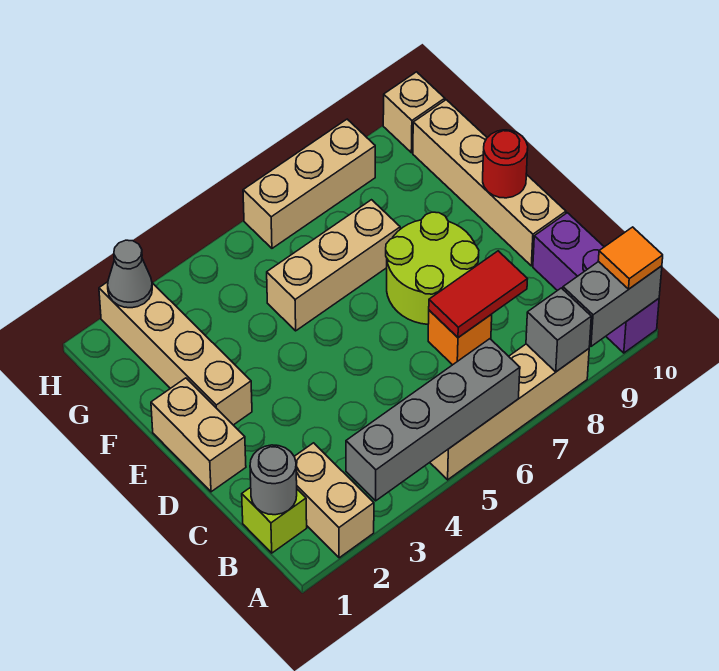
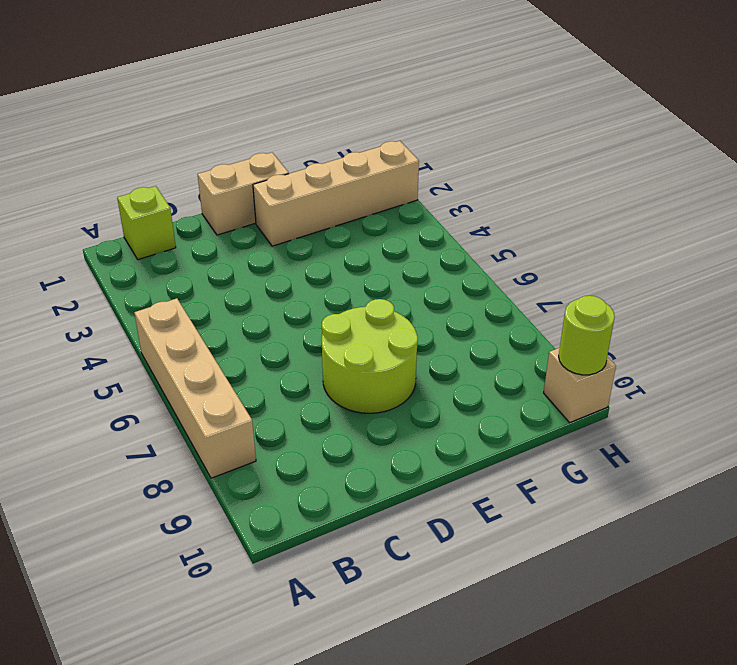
lime 1x1 round brick [559,296,615,375] -> none
none -> tan 1x2 brick [294,443,374,558]
none -> purple 1x3 brick [533,213,659,353]
none -> orange 1x1 brick [428,310,492,365]

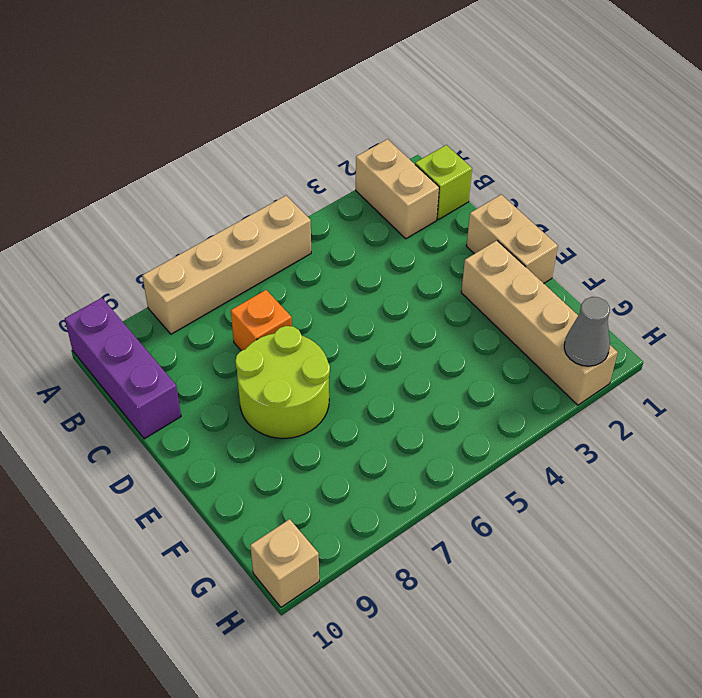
none -> tan 1x4 brick [413,100,566,266]
none -> tan 1x3 brick [267,200,400,331]
none -> tan 1x3 brick [243,119,375,248]

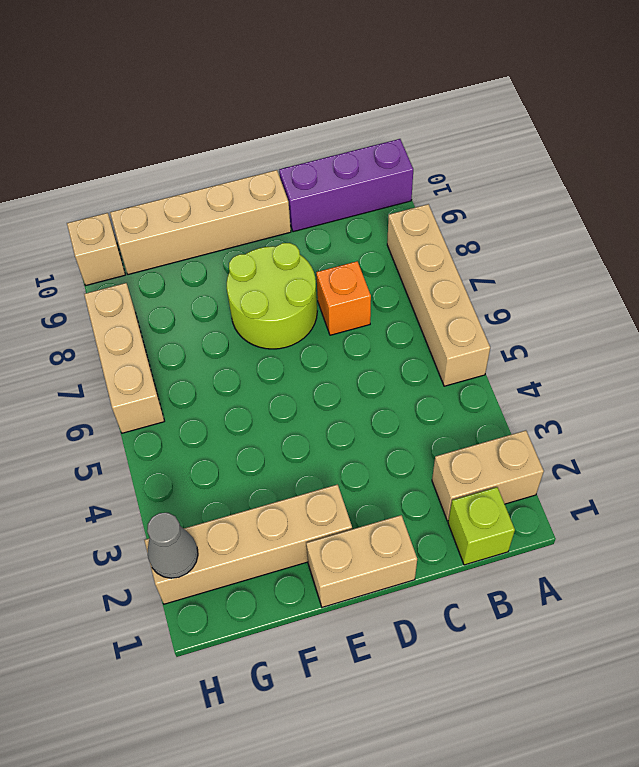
none -> tan 1x3 brick [267,200,400,331]
none -> grey 1x4 brick [346,339,520,501]
none -> grey 1x1 brick [526,288,591,372]

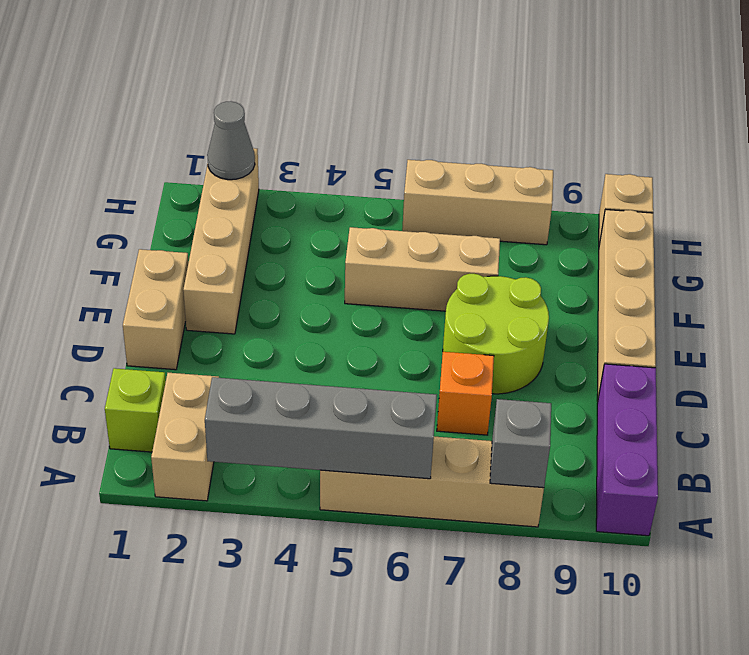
none -> grey 1x2 brick [563,262,662,346]
none -> grey 1x1 round brick [250,445,297,515]
none -> red 1x2 tile [429,251,527,338]

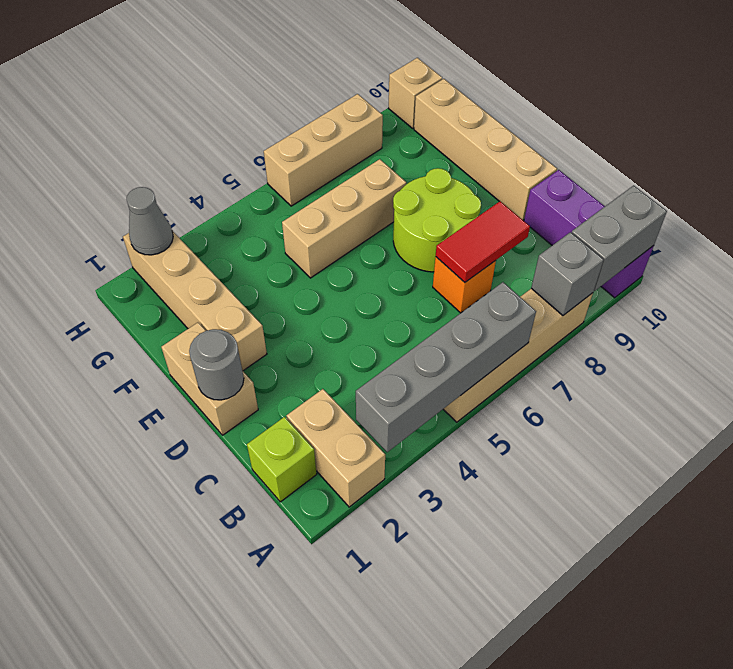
grey 1x1 round brick [189,329,244,400] -> grey 1x1 round brick moved to [250,445,297,515]
none -> red 1x1 round brick [483,130,528,198]
none -> orange 1x1 tile [598,227,663,289]

